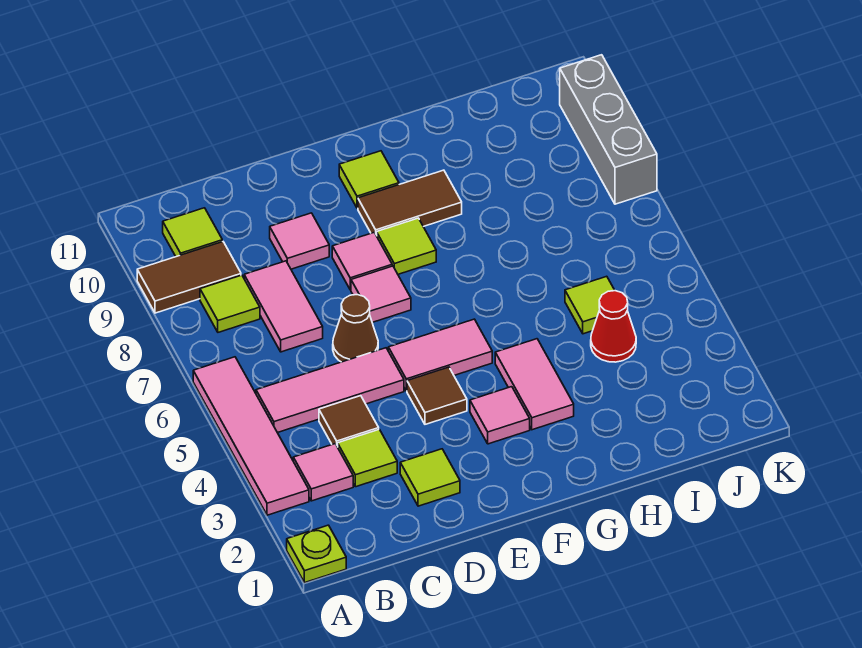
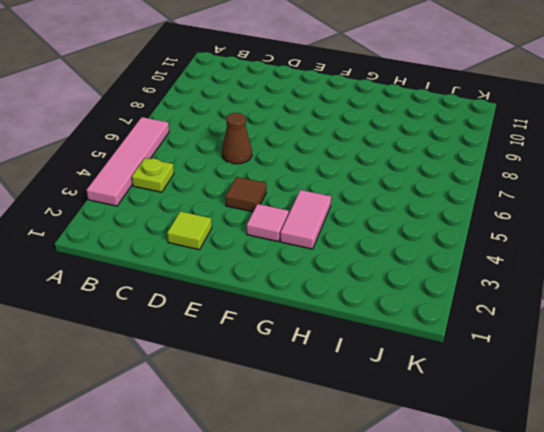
lime 1x1 plate [132,158,174,192] -> lime 1x1 plate moved to [287,525,346,583]
none -> brown 1x2 tile [137,242,241,313]
none -> pink 1x1 tile [293,444,353,501]
none -> pink 1x3 tile [256,348,404,433]

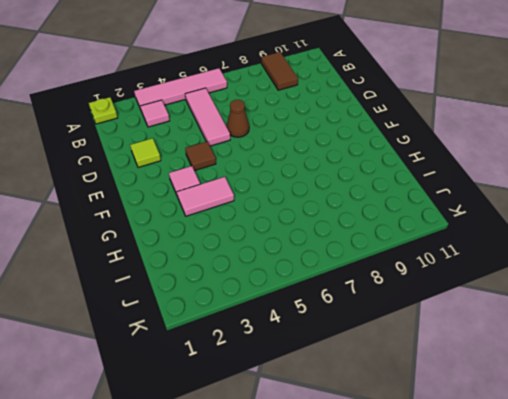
none -> lime 1x1 tile [200,275,260,332]
none -> lime 1x1 tile [163,208,222,257]
none -> lime 1x1 tile [338,429,397,487]

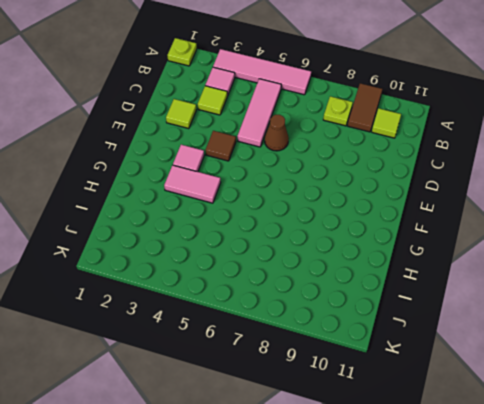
lime 1x1 plate [323,96,353,126] -> lime 1x1 tile [200,275,260,332]
none -> brown 1x1 tile [319,396,379,447]
none -> pink 1x2 tile [244,261,323,352]
none -> pink 1x1 tile [270,213,329,269]

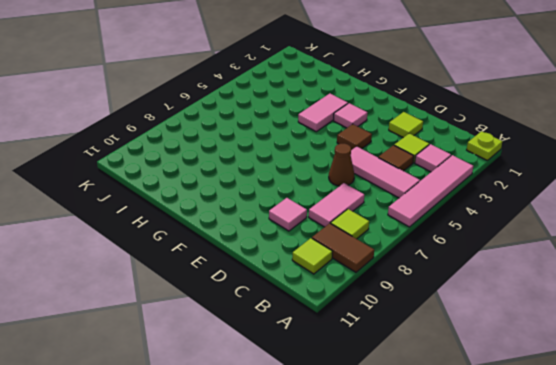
none -> pink 1x2 tile [388,319,492,391]
none -> pink 1x1 tile [351,266,411,322]
none -> pink 1x1 tile [332,233,392,290]

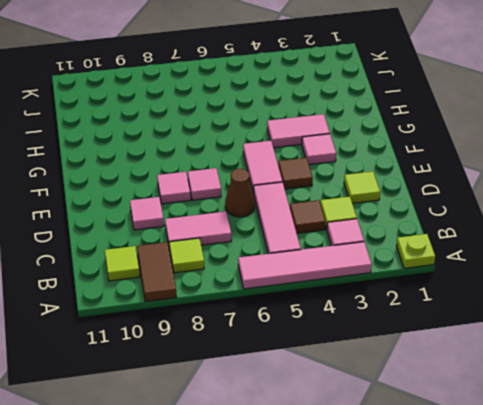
none -> lime 1x1 tile [377,218,436,274]
none -> brown 1x2 tile [358,170,462,236]
none -> lime 1x1 tile [339,151,399,208]

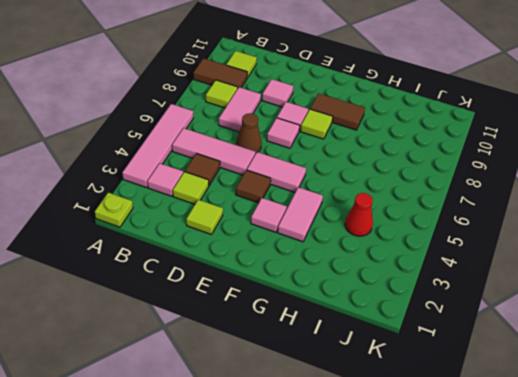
none -> lime 1x1 tile [339,151,399,208]
none -> lime 1x1 tile [565,276,615,334]
none -> grey 1x3 brick [560,55,657,204]

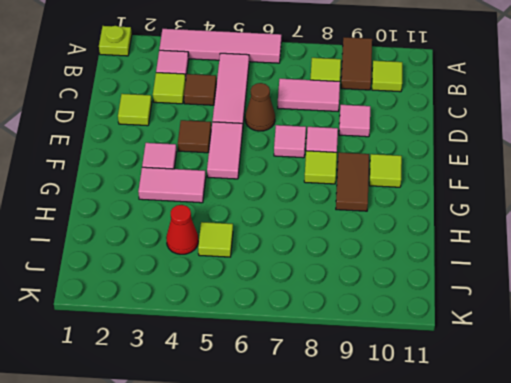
none -> grey 1x3 brick [560,55,657,204]

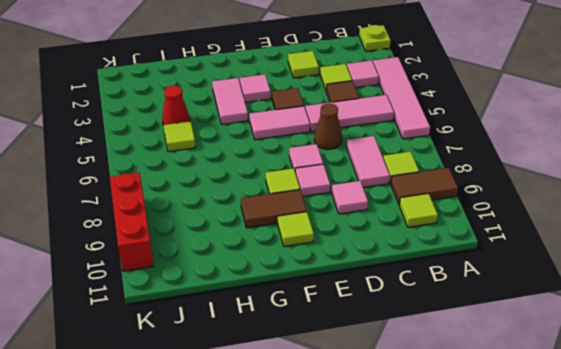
red 1x3 brick [110,173,153,271] -> grey 1x3 brick [560,55,657,204]

